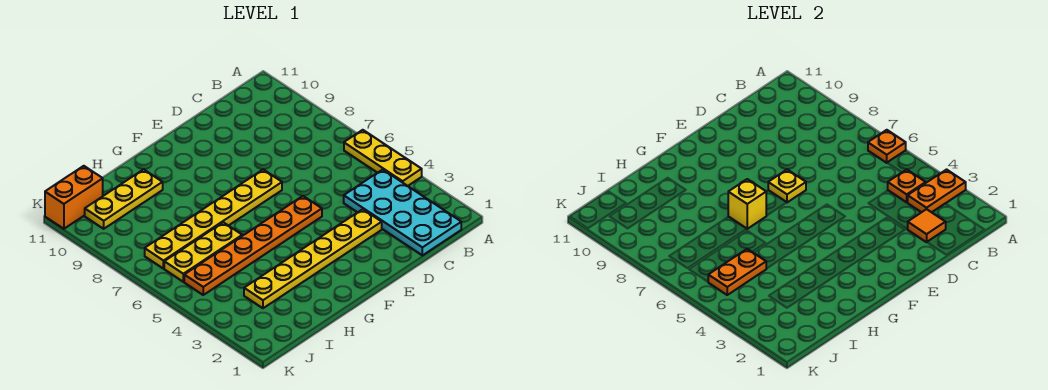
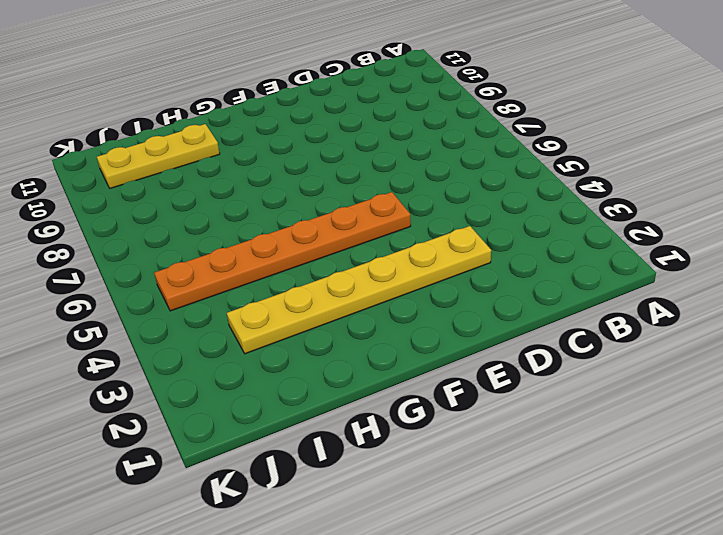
none -> yellow 1x3 plate [344,130,422,186]
none -> cyan 2x4 plate [344,170,461,255]
none -> yellow 1x6 plate [145,170,282,269]

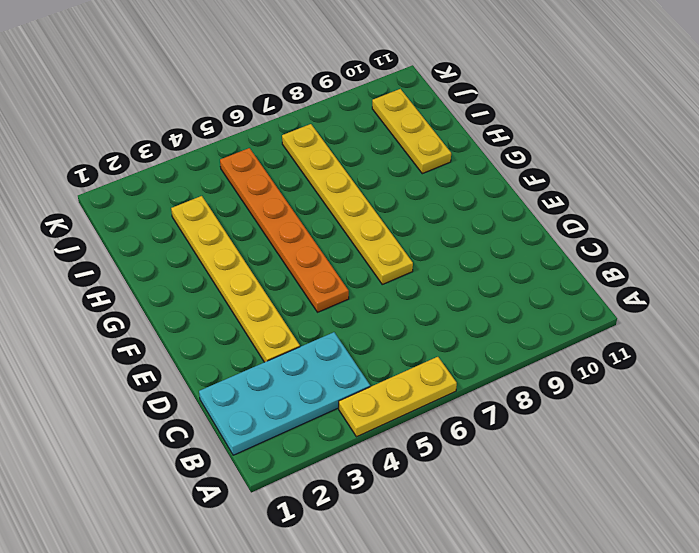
none -> yellow 1x3 plate [164,222,242,282]
none -> orange 1x2 brick [45,166,103,229]
none -> orange 1x2 plate [908,170,966,212]

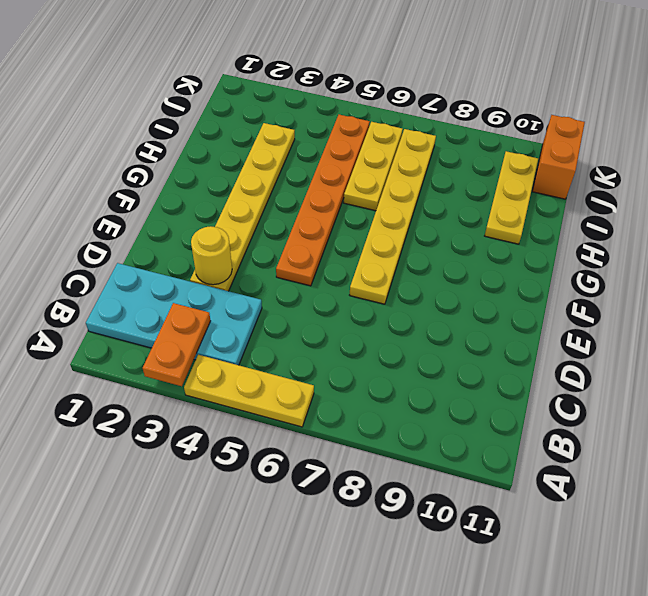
yellow 1x1 round brick [191,226,232,285] -> none
none -> orange 1x1 plate [868,130,906,163]
none -> orange 1x1 plate [888,170,926,202]
none -> orange 1x1 tile [908,209,946,242]

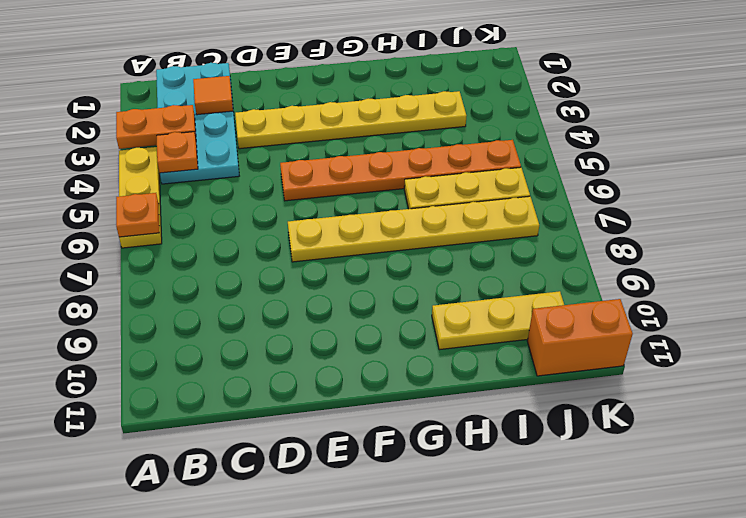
none -> yellow 1x1 plate [768,170,806,202]
none -> yellow 1x1 brick [728,179,766,229]
none -> orange 1x2 plate [708,249,766,295]

